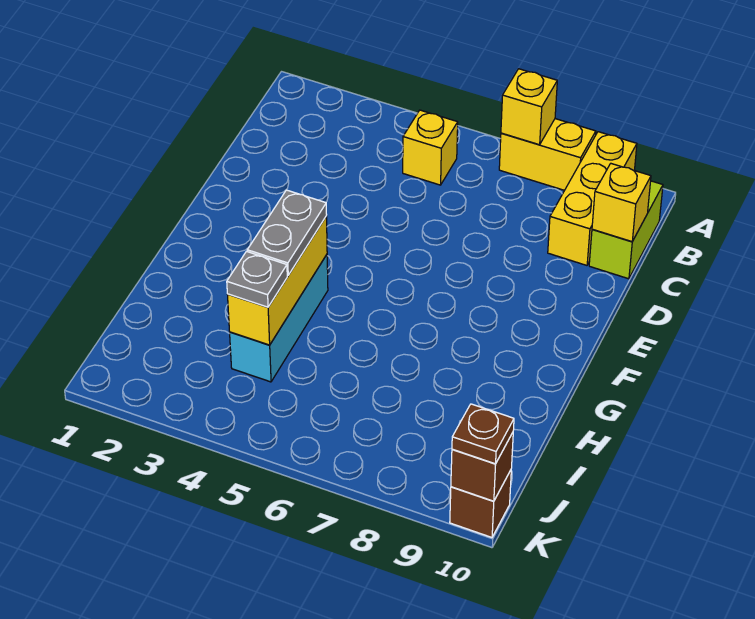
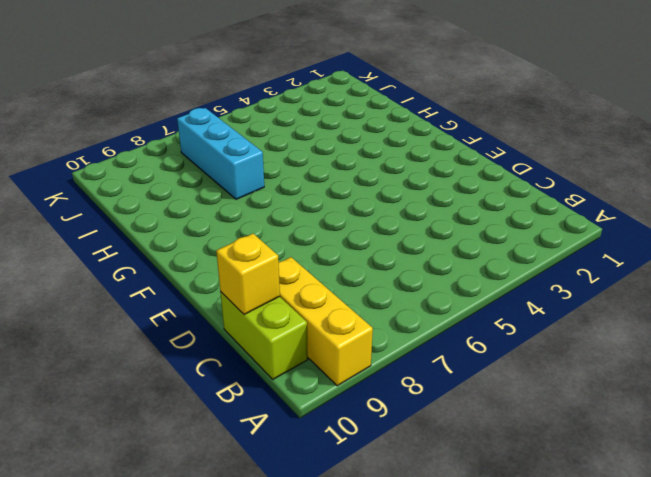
cyan 1x3 brick [177,108,264,199] -> cyan 1x3 brick moved to [230,255,328,382]
none -> yellow 1x2 brick [499,119,596,190]
none -> yellow 1x1 brick [403,110,458,185]
none -> brown 1x1 brick [450,470,511,537]

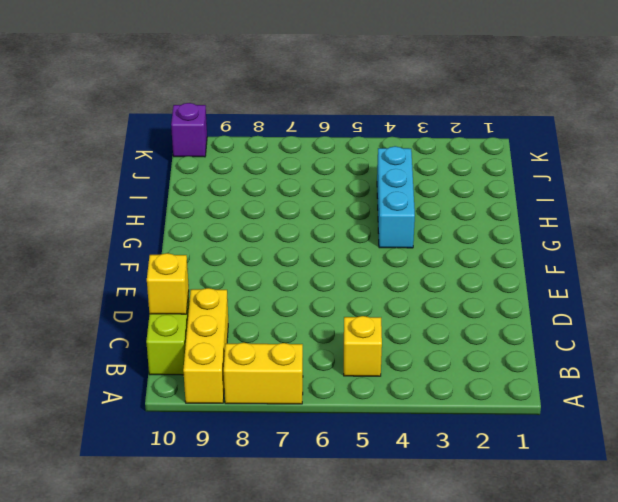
purple 1x1 brick [171,103,207,157] -> brown 1x1 brick [450,470,511,537]
none -> yellow 1x1 brick [501,69,557,145]
none -> yellow 1x3 brick [228,216,327,345]
none -> brown 1x1 brick [451,433,513,501]

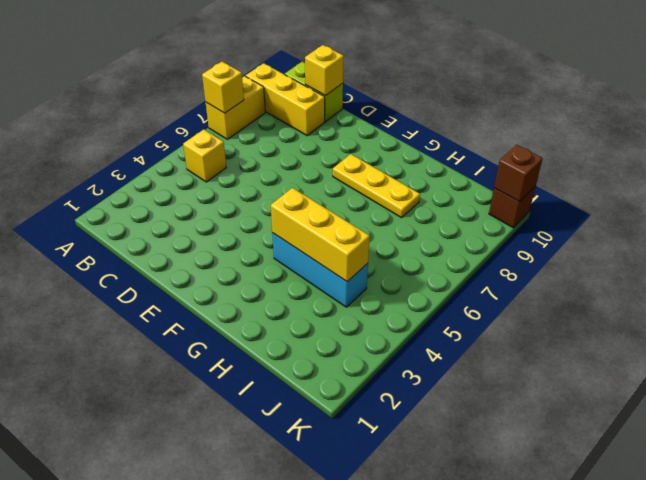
yellow 1x3 plate [333,154,420,218] -> none
none -> grey 1x2 plate [247,190,327,275]
none -> grey 1x1 plate [227,251,287,307]
none -> brown 1x1 plate [452,404,514,464]

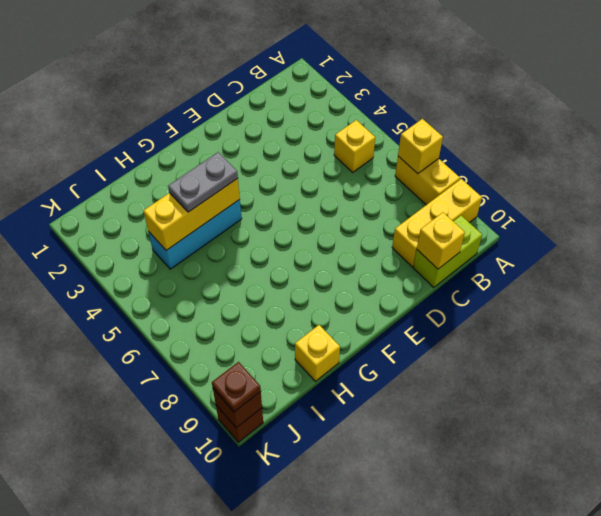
yellow 1x1 brick [295,325,340,381] -> none
none -> grey 1x1 plate [227,251,287,307]

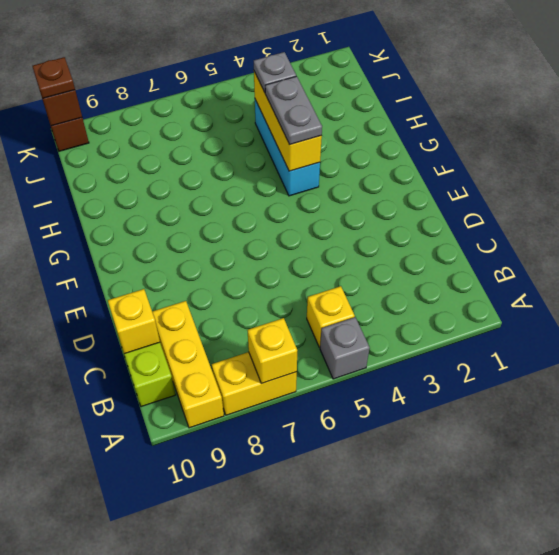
grey 1x1 brick [320,317,370,379] -> none

